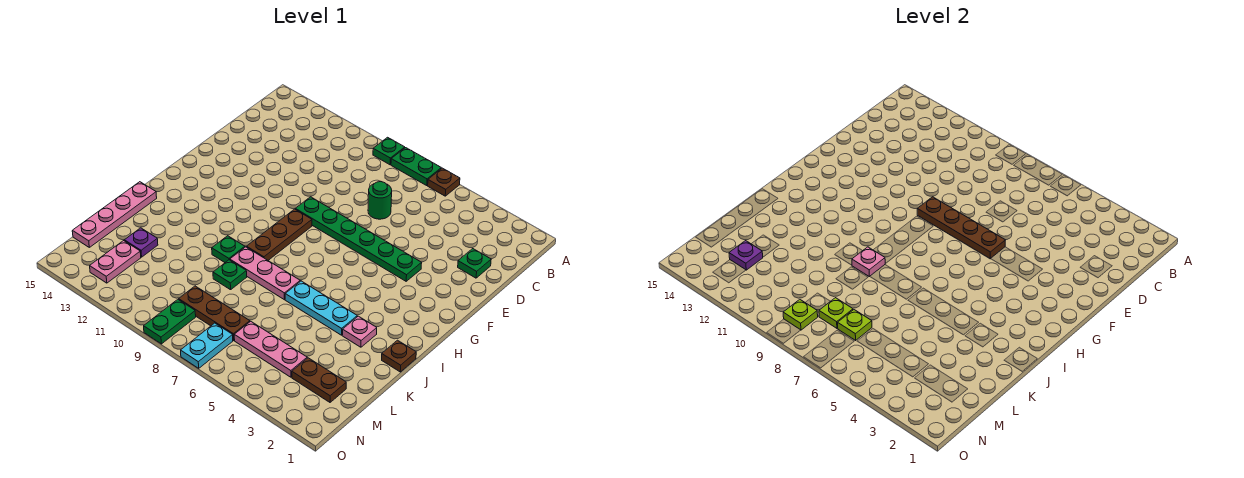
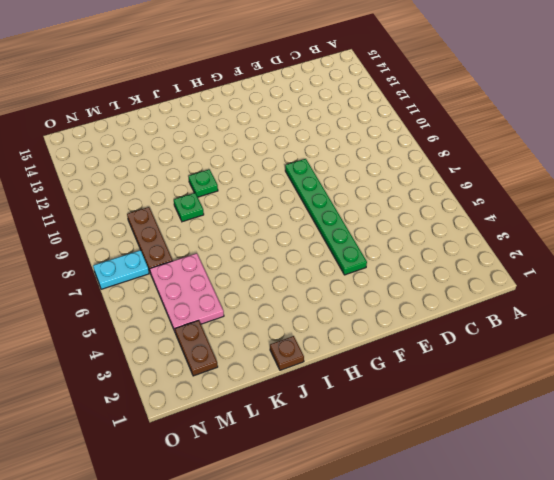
pink 2x3 plate [150,253,224,331] -> pink 1x3 plate [234,321,307,377]
none -> brown 1x1 plate [428,168,460,196]
none -> green 1x2 plate [391,148,441,185]
none -> green 1x1 plate [373,137,405,165]

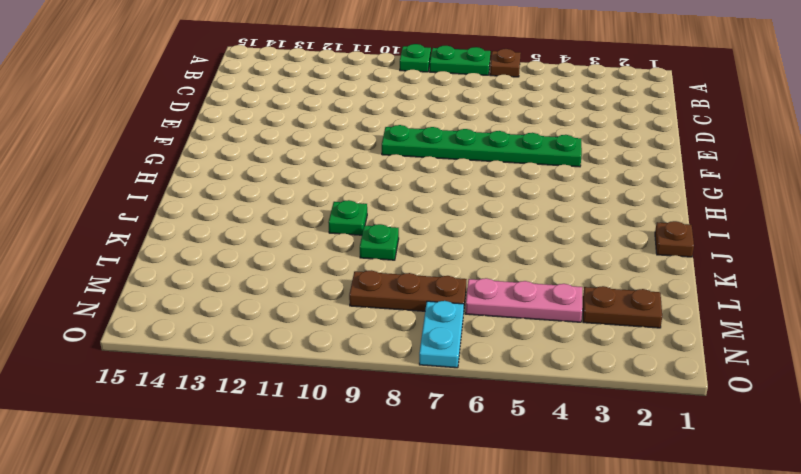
none -> green 1x1 plate [458,249,491,278]
none -> green 1x1 round brick [368,182,392,219]
none -> brown 1x3 plate [247,209,312,260]

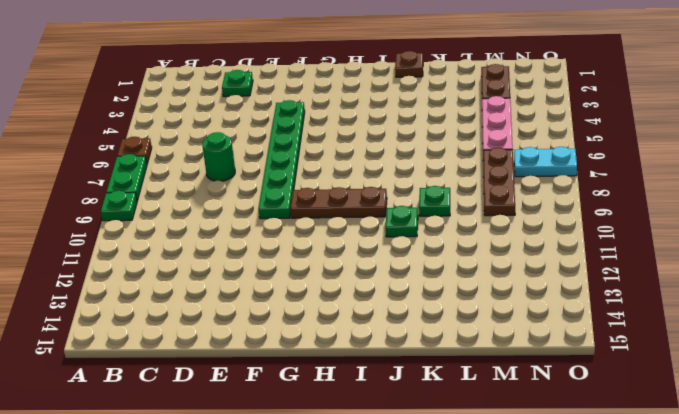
none -> pink 1x1 plate [342,316,377,347]
none -> cyan 1x3 plate [285,281,357,335]
none -> pink 1x3 plate [230,247,300,300]

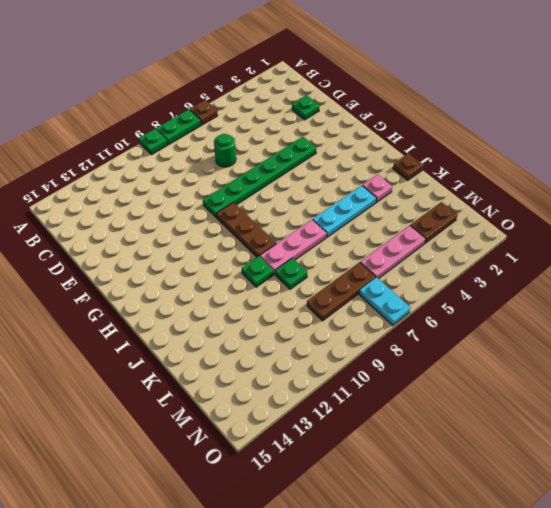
none -> pink 1x4 plate [72,182,157,247]
none -> purple 1x1 plate [124,228,158,257]
none -> pink 1x2 plate [90,241,141,283]

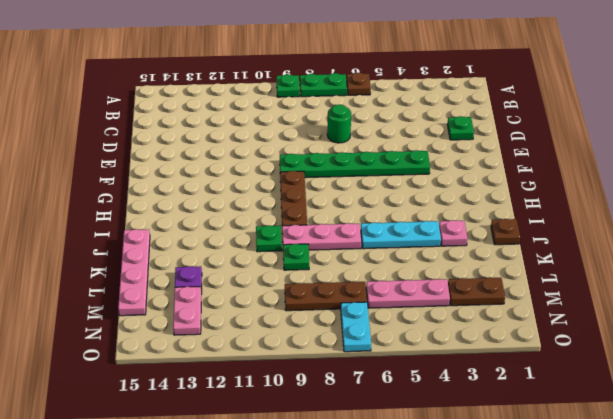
none -> green 1x2 plate [144,299,196,344]
none -> brown 1x4 plate [917,197,1005,259]
none -> pink 1x1 plate [852,247,885,277]

